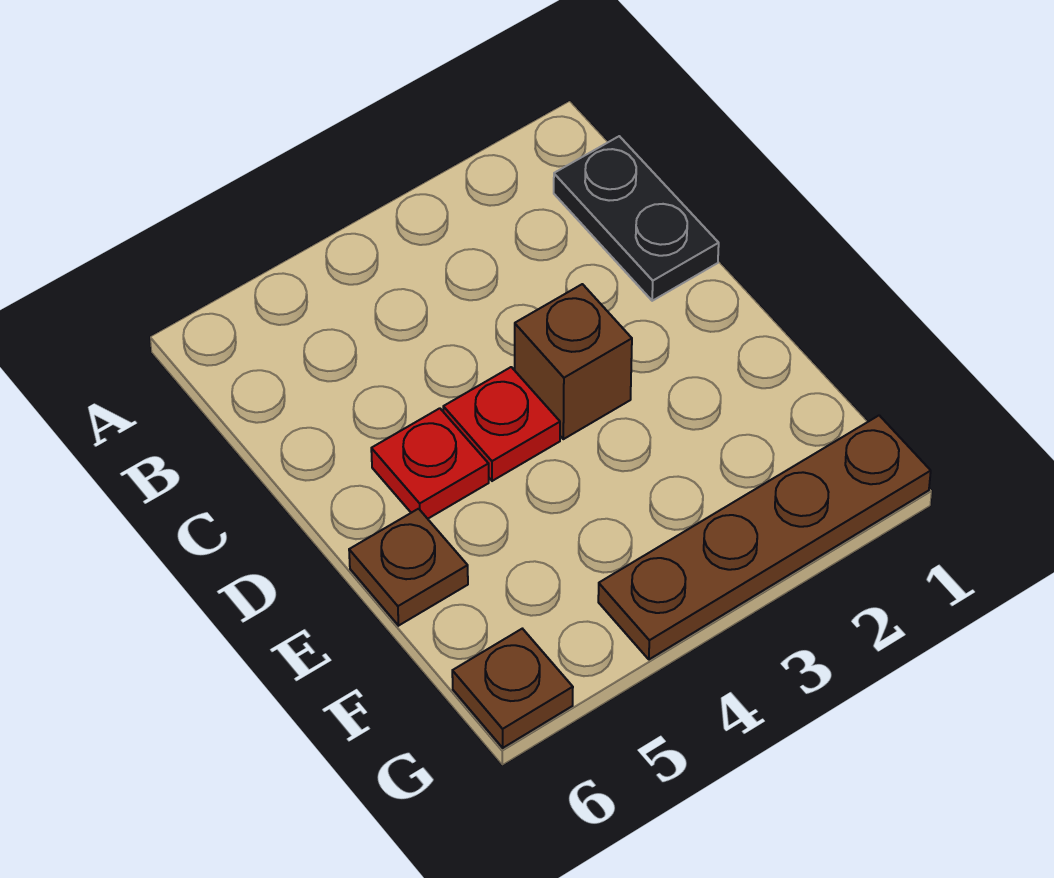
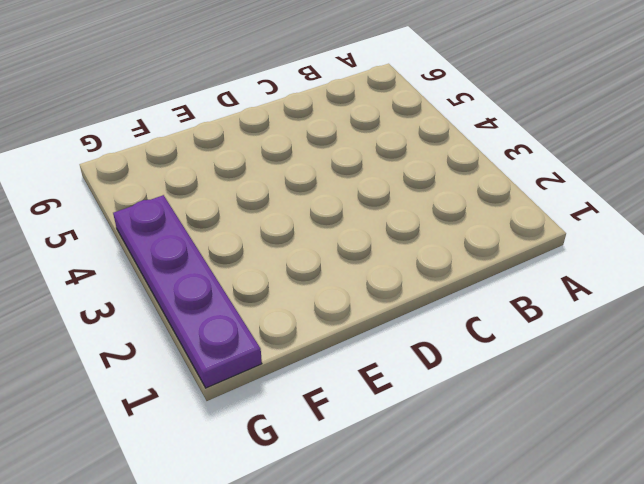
purple 1x4 plate [113,195,262,388] -> brown 1x4 plate [598,415,931,659]
none -> black 1x2 plate [554,136,719,301]
none -> brown 1x1 brick [515,284,632,439]

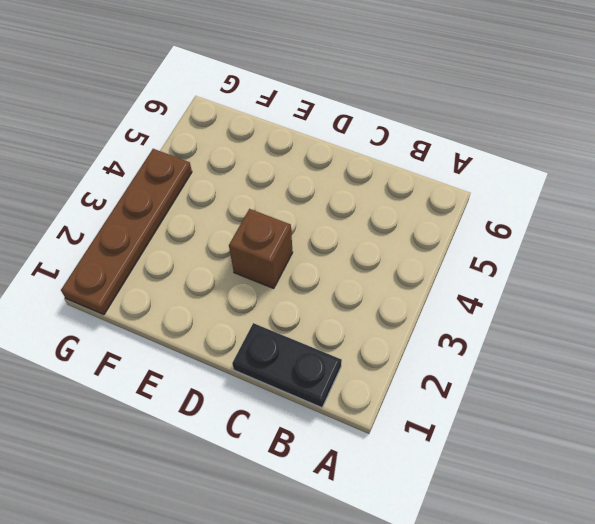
none -> red 1x1 plate [443,367,560,481]
none -> red 1x1 plate [371,408,489,519]

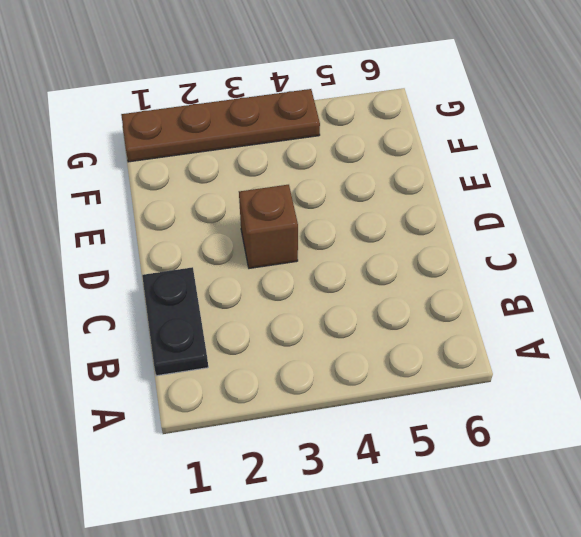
none -> red 1x1 plate [443,367,560,481]
none -> red 1x1 plate [371,408,489,519]

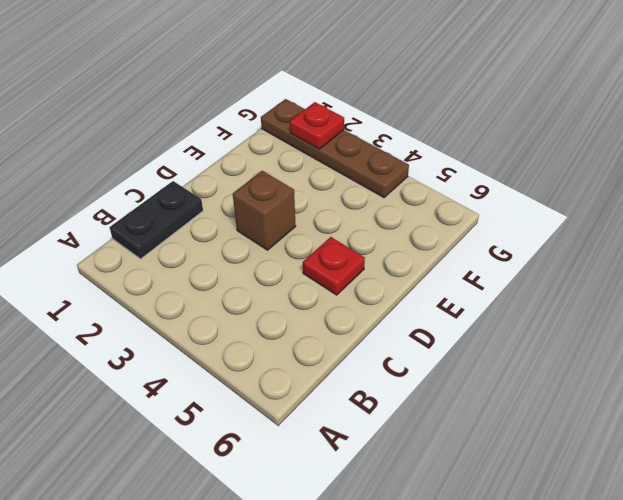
red 1x1 plate [290,102,344,149] -> red 1x1 plate moved to [443,367,560,481]
none -> brown 1x1 plate [349,509,468,626]
none -> brown 1x1 plate [452,629,573,748]

